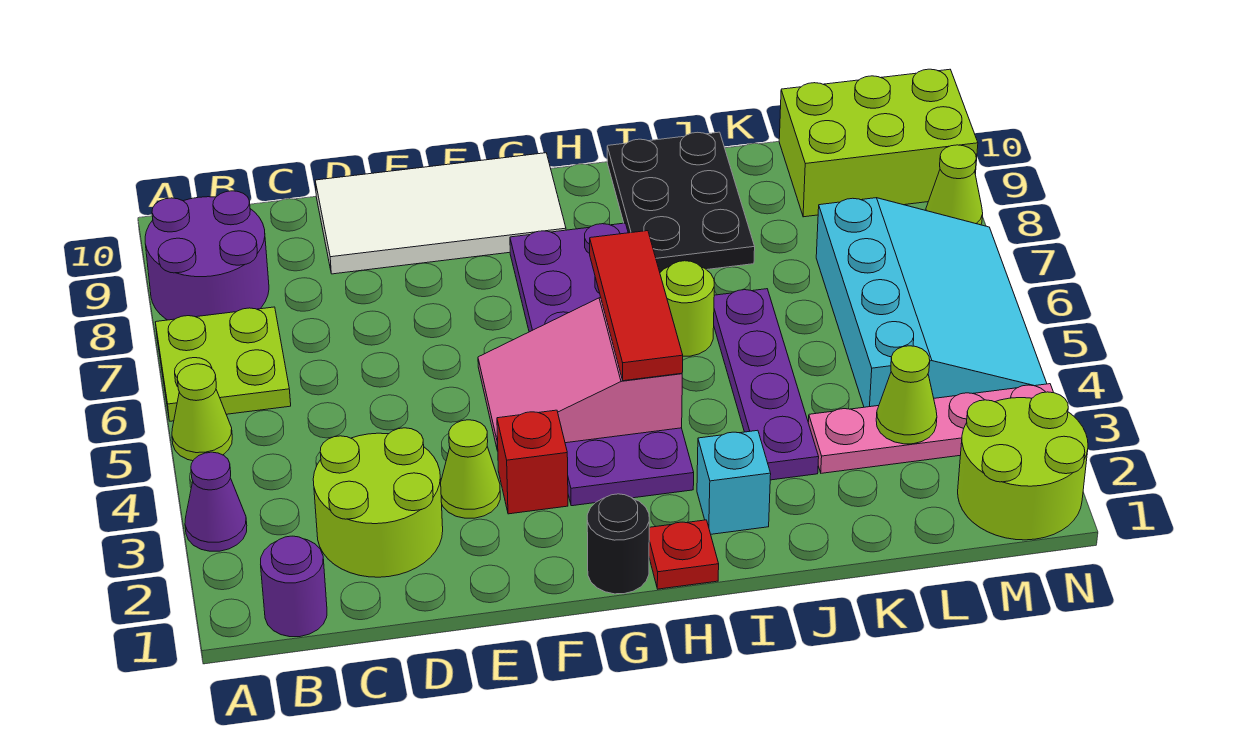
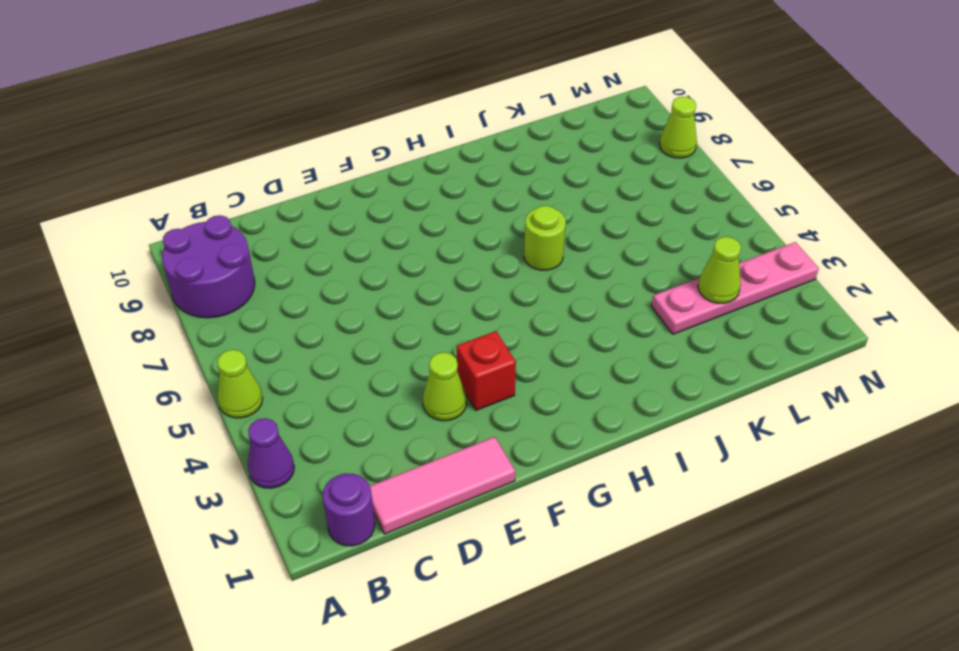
pink 1x3 tile [370,437,515,534] -> none
none -> lime 2x2 plate [155,307,291,421]
none -> lime 2x2 round brick [313,428,443,577]
none -> white 2x4 tile [315,153,566,274]

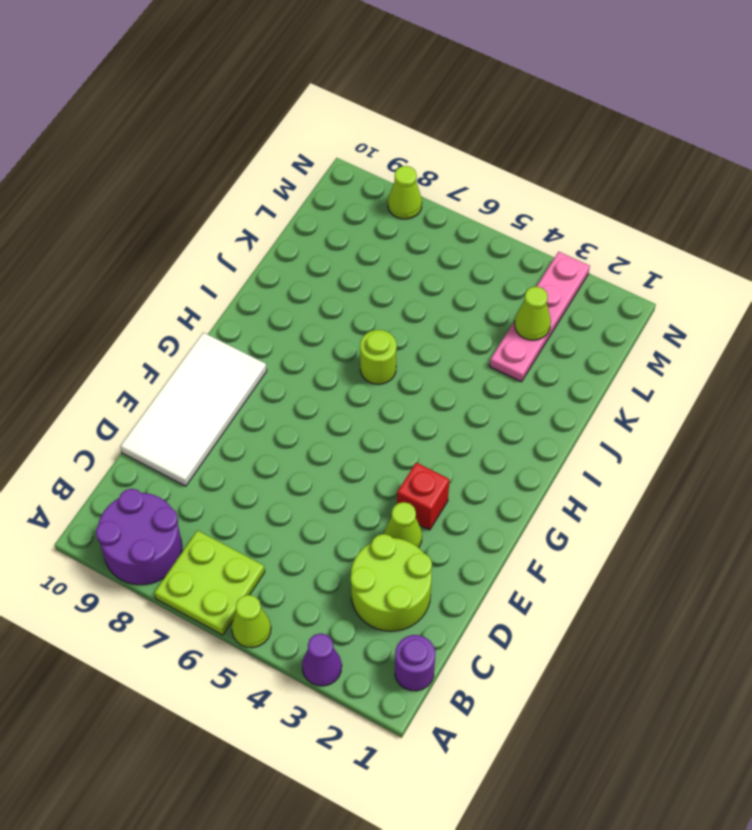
none -> black 1x1 round brick [587,494,649,594]
none -> purple 2x6 plate [510,223,694,506]
none -> red 1x1 plate [649,520,719,589]

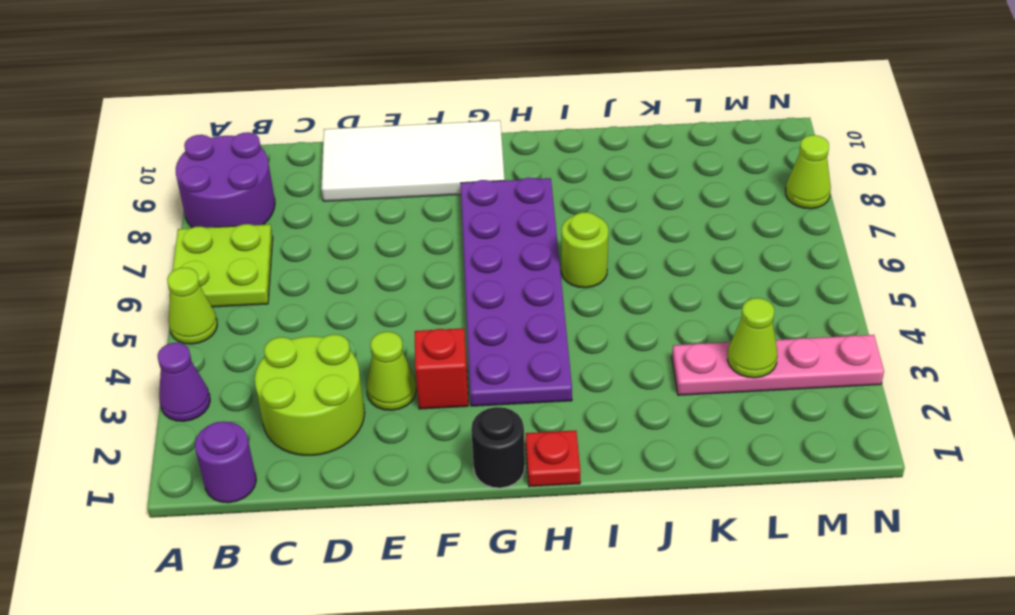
none -> cyan 1x1 brick [697,430,771,534]
none -> black 2x3 plate [607,132,755,272]
none -> purple 1x4 plate [714,289,819,480]

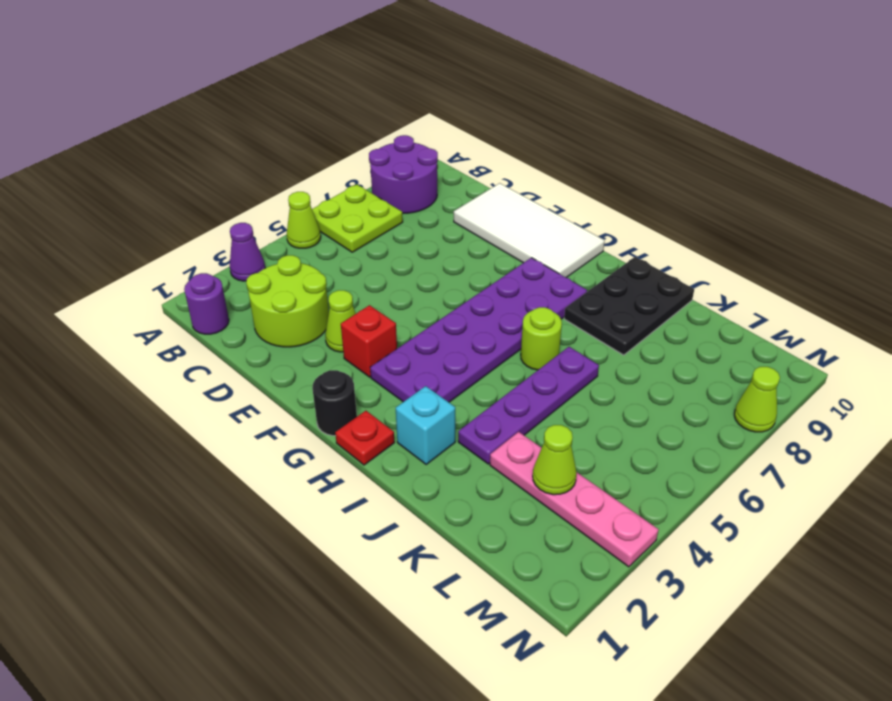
none -> cyan 3x4 slope [816,198,1047,407]
none -> lime 2x3 brick [779,69,978,217]
none -> lime 2x2 round brick [958,392,1088,540]

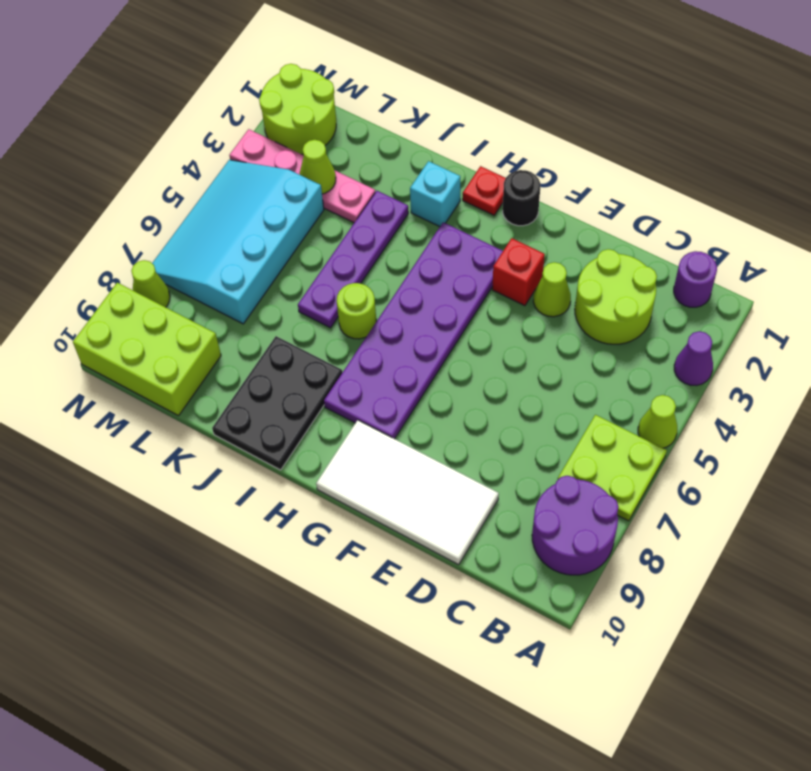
none -> pink 2x3 slope [478,298,682,451]
none -> red 1x3 tile [590,231,683,381]

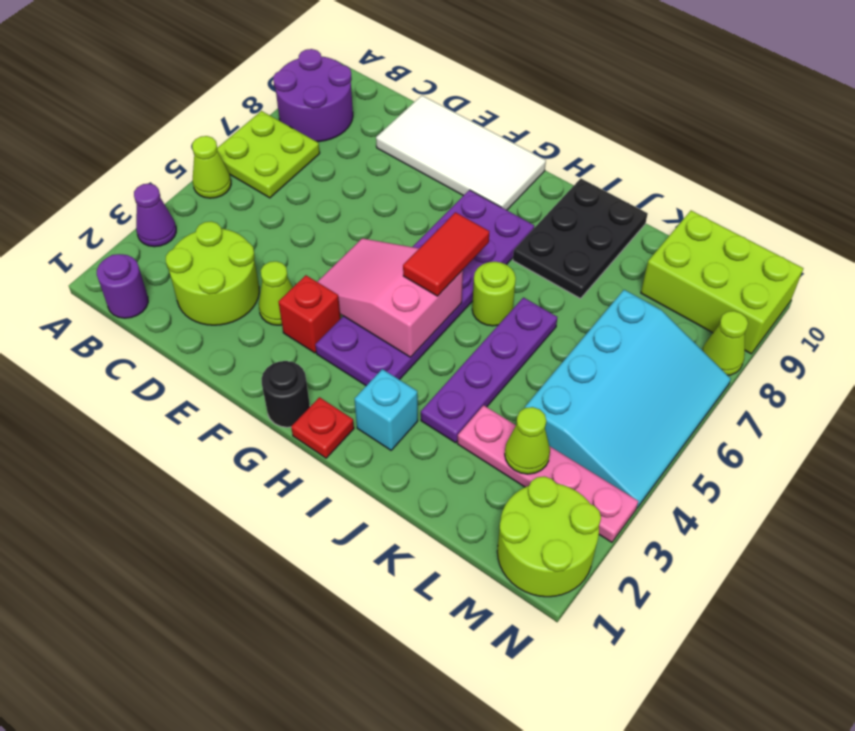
red 1x2 tile [403,212,489,296] -> red 1x3 tile [590,231,683,381]

